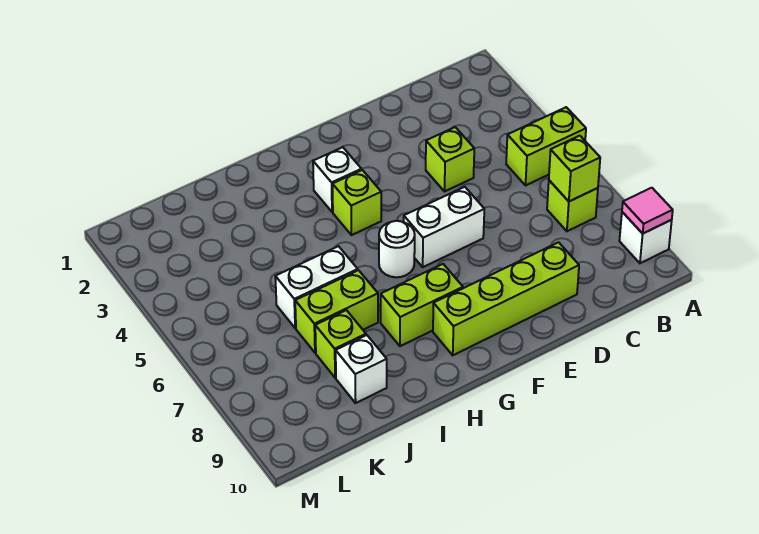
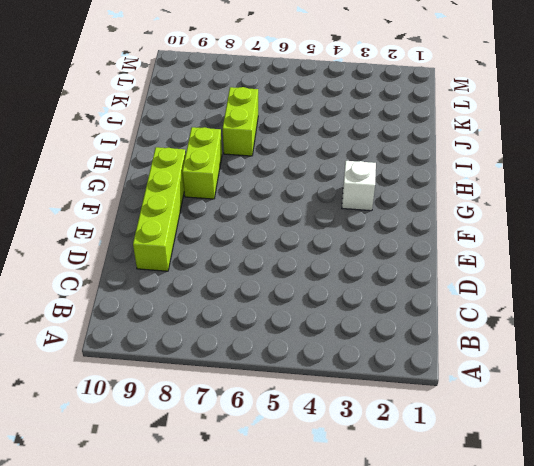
none -> lime 1x2 brick [506,107,586,185]
none -> white 1x1 brick [619,212,672,263]
none -> lime 1x1 brick [547,180,598,231]

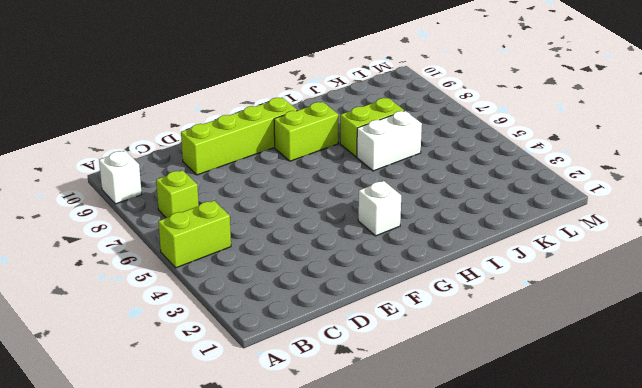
none -> lime 1x1 brick [426,127,474,192]
none -> white 1x2 brick [404,187,484,267]
none -> lime 1x1 brick [332,170,381,235]

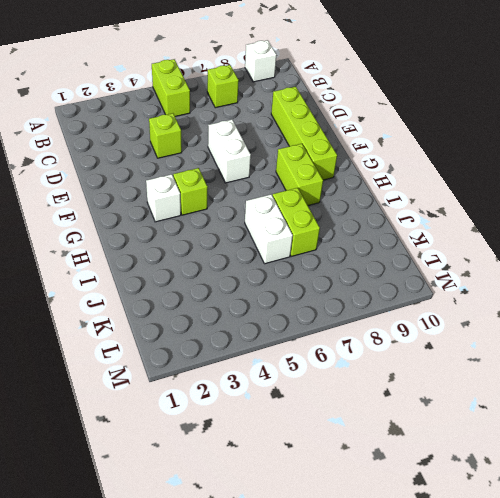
none -> white 1x1 round brick [379,221,415,277]
none -> lime 1x1 brick [315,310,366,378]
none -> white 1x1 brick [336,335,387,403]

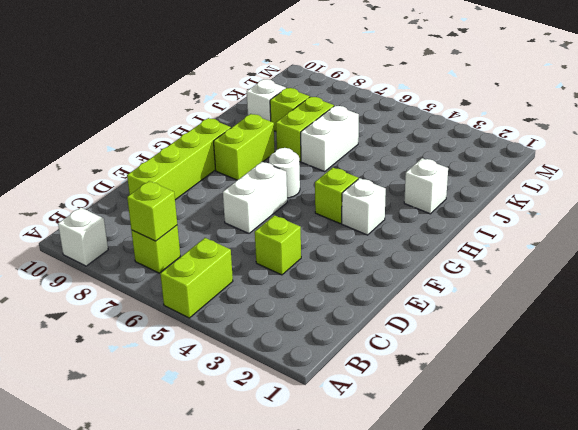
white 1x1 brick [404,158,448,214] -> none
none -> pink 1x1 tile [622,188,673,234]

